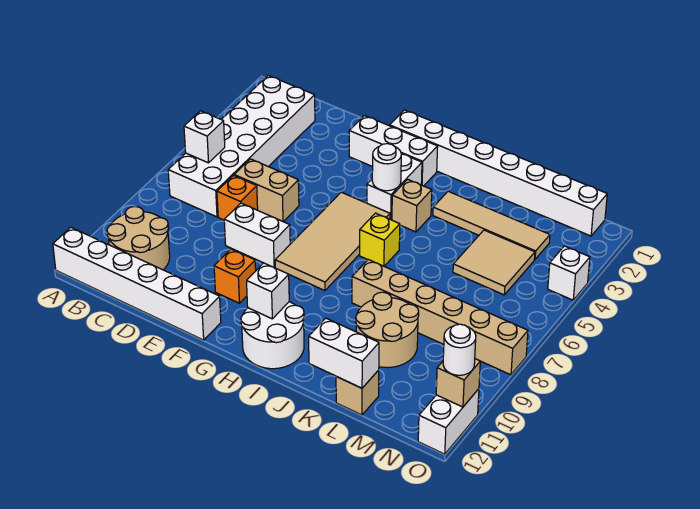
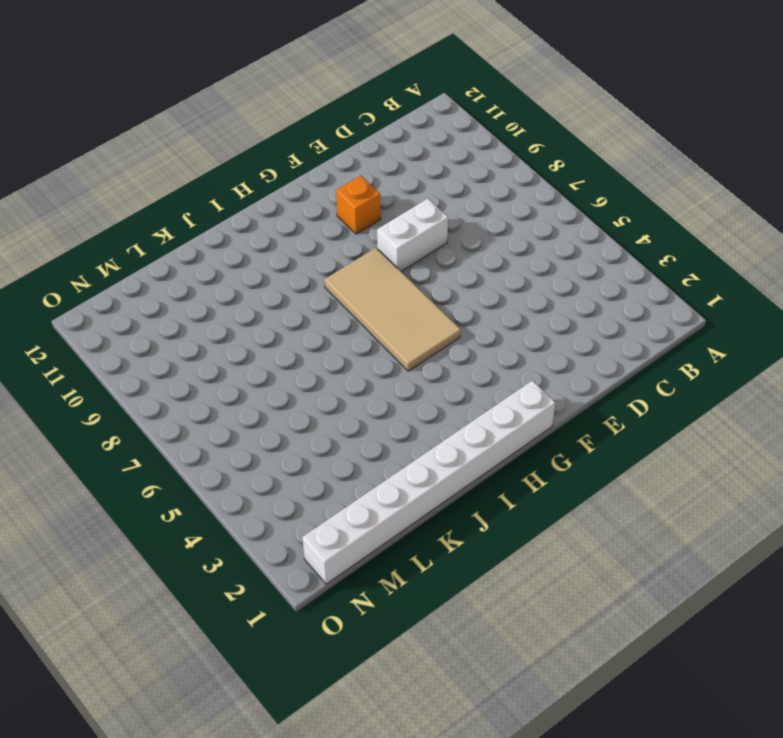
none -> white 1x6 brick [53,227,221,340]
none -> white 2x6 brick [168,75,315,217]
none -> tan 2x2 round brick [107,206,170,270]

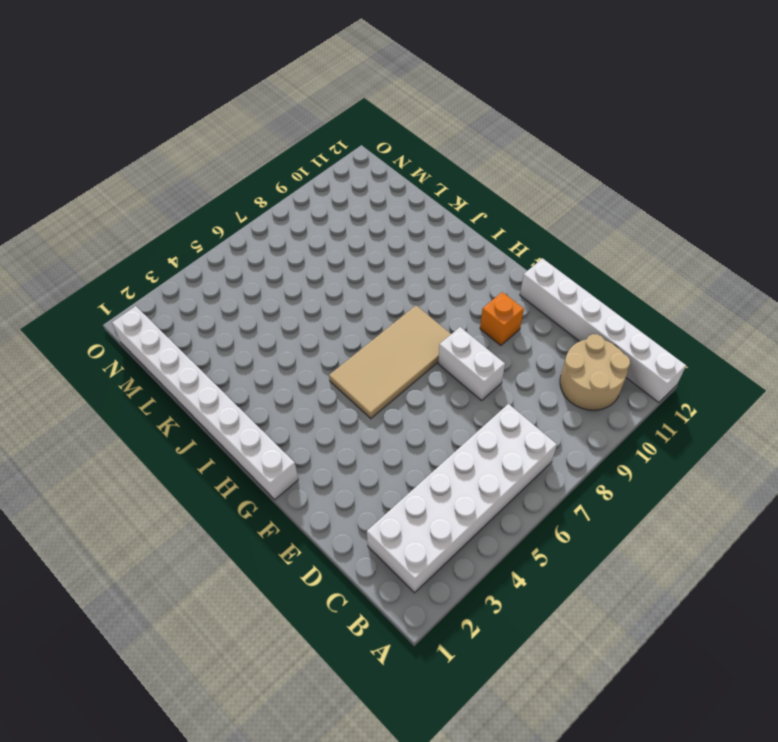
none -> tan 1x2 brick [234,159,299,222]
none -> orange 1x1 brick [217,175,258,220]
none -> white 1x3 brick [349,116,438,186]

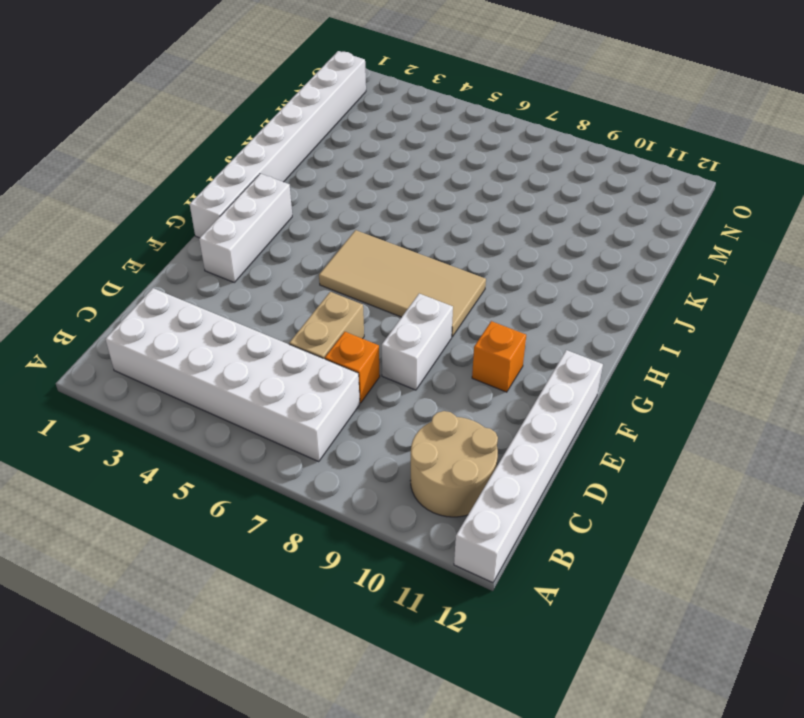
none -> white 1x2 brick [367,154,422,220]
none -> white 2x2 round brick [241,302,304,369]
none -> tan 1x1 brick [392,179,432,232]

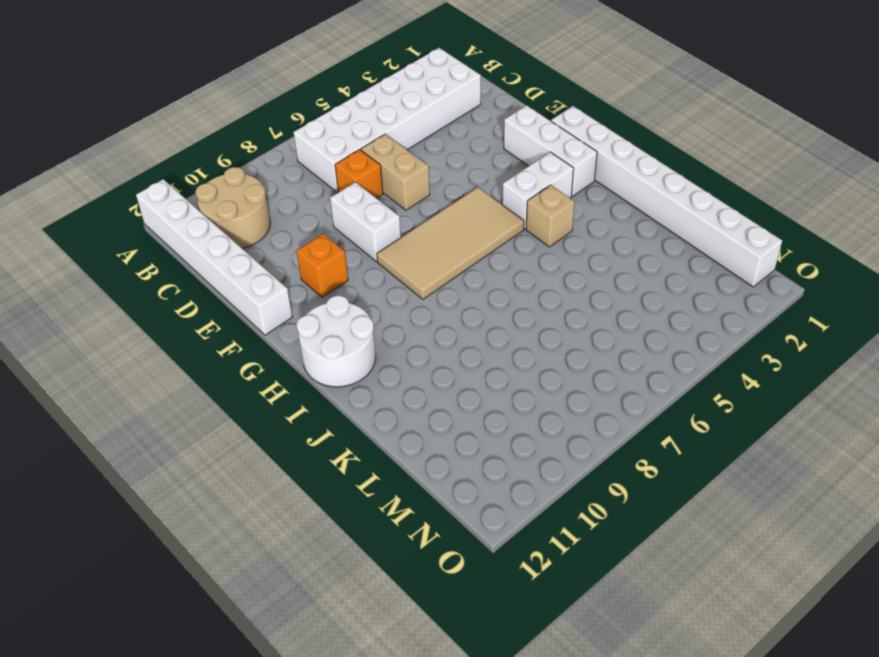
none -> yellow 1x1 brick [360,213,400,266]
none -> tan 1x4 tile [433,191,550,259]
none -> tan 1x6 brick [352,260,528,375]

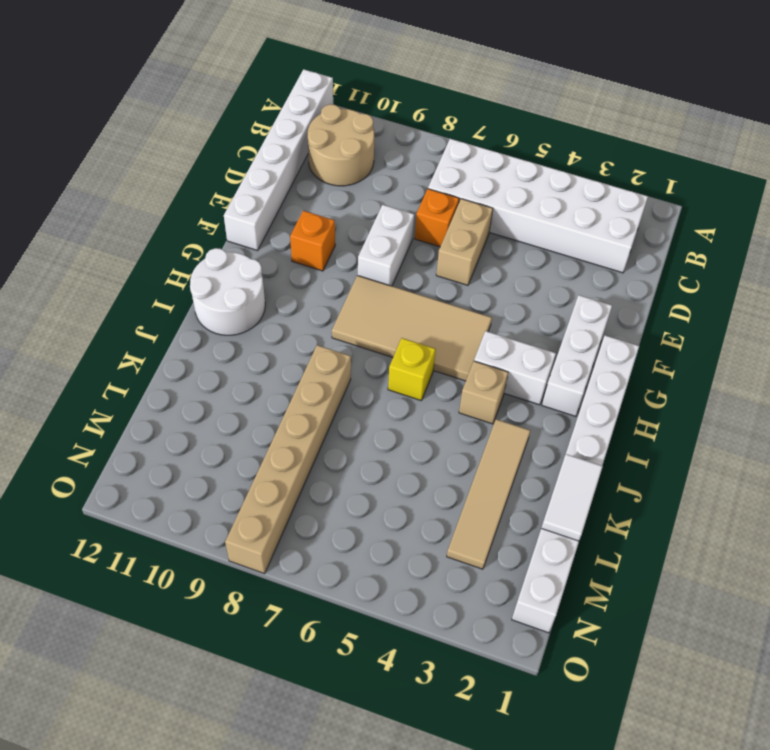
white 1x2 tile [541,454,603,541] -> none
none -> tan 2x2 round brick [356,292,419,368]
none -> tan 2x2 tile [453,230,535,295]
none -> tan 1x1 brick [336,370,379,415]

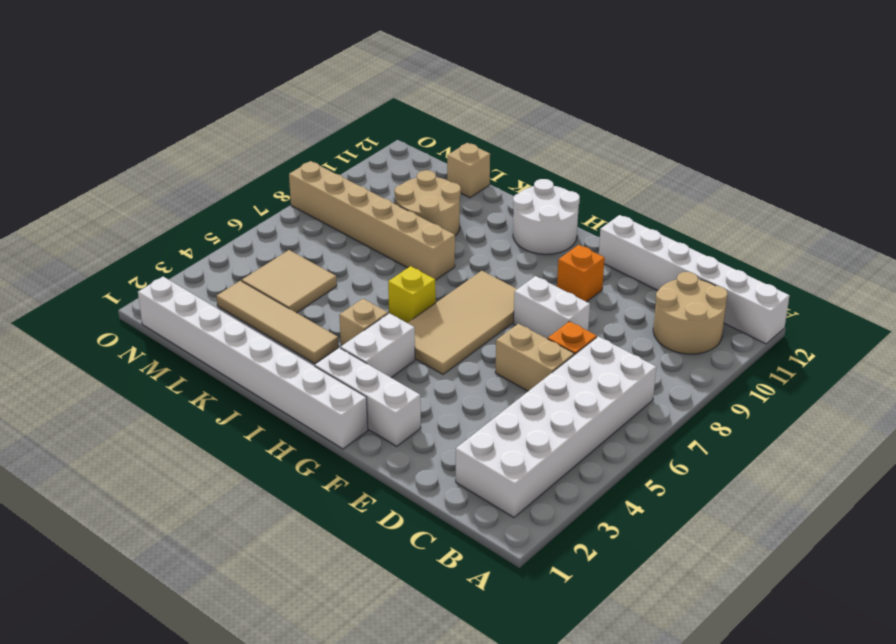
none -> white 1x1 brick [548,246,590,300]
none -> white 1x2 brick [418,389,479,454]
none -> white 1x1 brick [184,111,225,163]

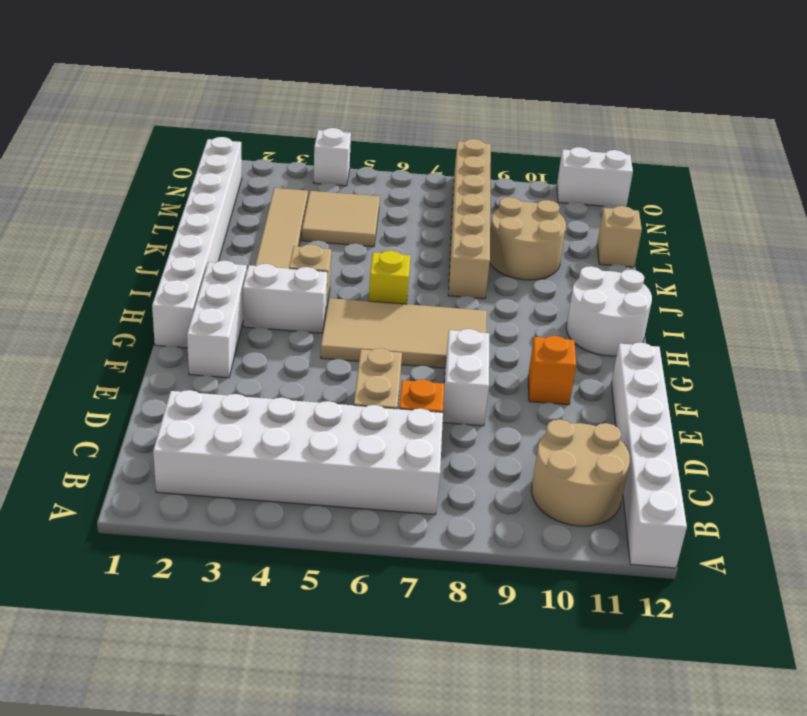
none -> white 1x1 brick [184,111,225,163]
none -> white 1x1 round brick [372,144,401,191]
none -> white 1x1 brick [247,263,289,319]

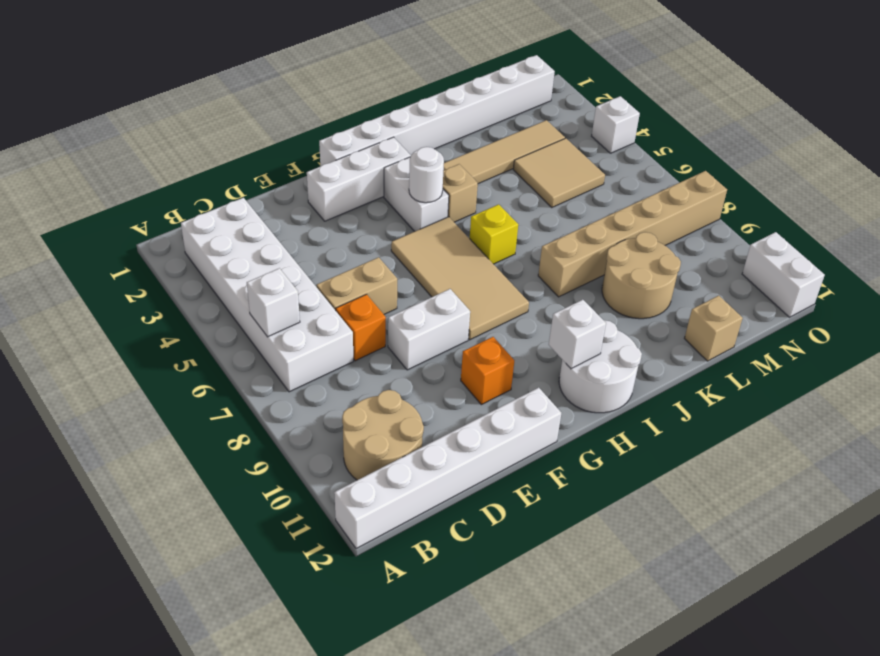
none -> white 1x2 brick [309,318,379,388]
none -> tan 1x1 brick [436,359,480,407]
none -> white 1x1 round brick [443,324,476,375]

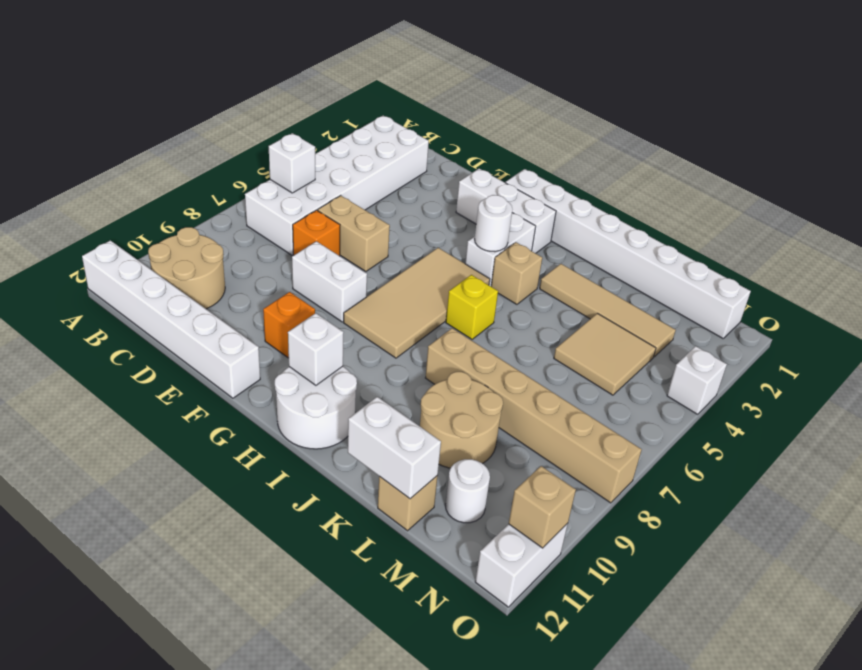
white 1x1 round brick [445,459,490,523] -> white 1x1 round brick moved to [443,324,476,375]

